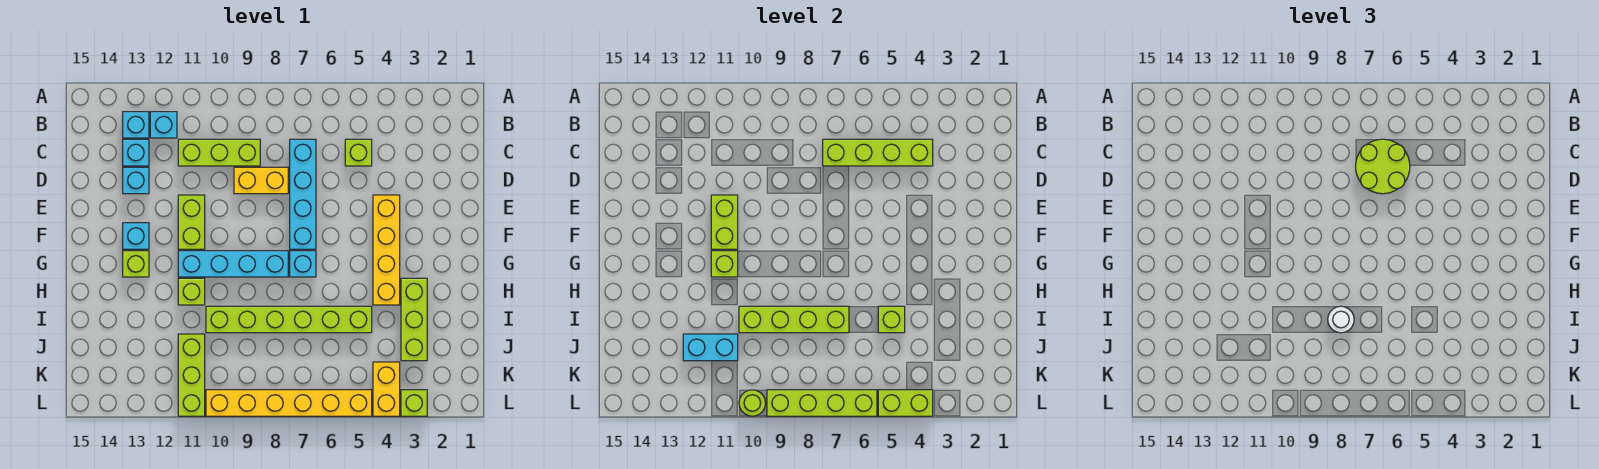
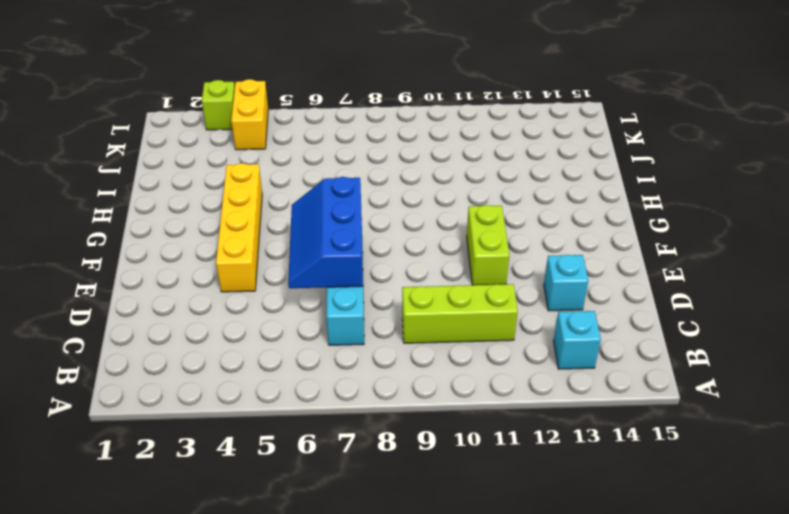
blue 2x3 slope [288,177,363,288] -> none
none -> cyan 1x1 brick [150,112,177,138]
none -> lime 1x1 brick [345,139,372,166]
none -> cyan 1x1 brick [123,139,149,166]
none -> yellow 1x2 brick [234,167,288,194]

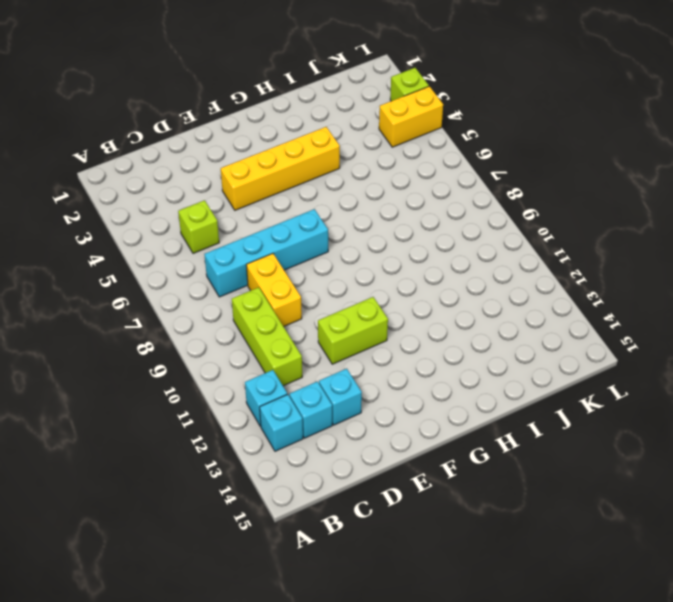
none -> cyan 1x1 brick [123,223,149,249]
none -> cyan 1x1 brick [290,251,316,277]
none -> cyan 1x4 brick [178,251,288,277]
none -> lime 1x1 brick [123,251,149,277]

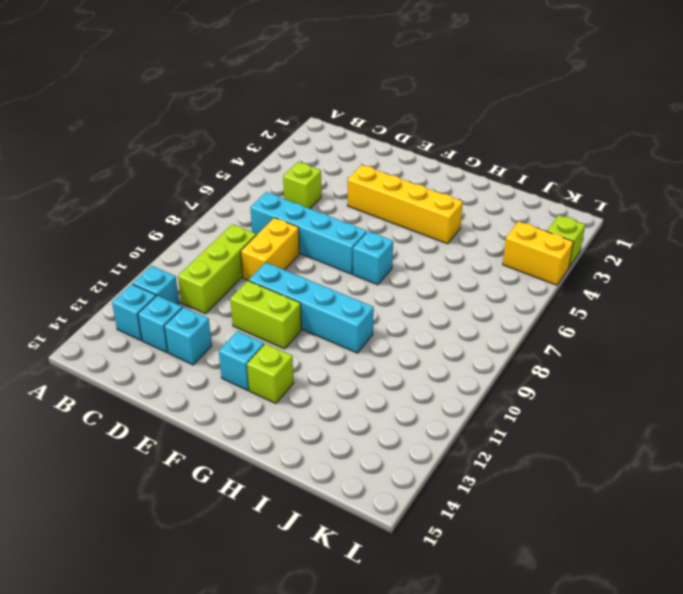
cyan 1x4 brick [248,263,374,353] -> cyan 1x4 brick turned to [178,251,288,277]
none -> lime 1x3 brick [401,278,427,361]
none -> lime 1x1 brick [178,278,205,305]
none -> lime 1x6 brick [206,306,372,333]
none -> lime 1x3 brick [178,334,205,416]

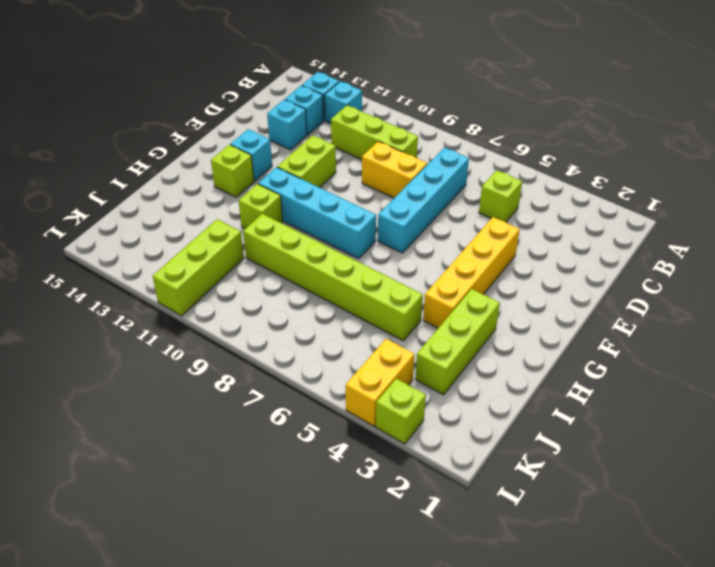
none -> cyan 1x1 brick [290,251,316,277]
none -> yellow 1x6 brick [206,390,372,416]
none -> lime 1x4 brick [823,139,933,166]
none -> lime 1x2 brick [711,195,738,249]

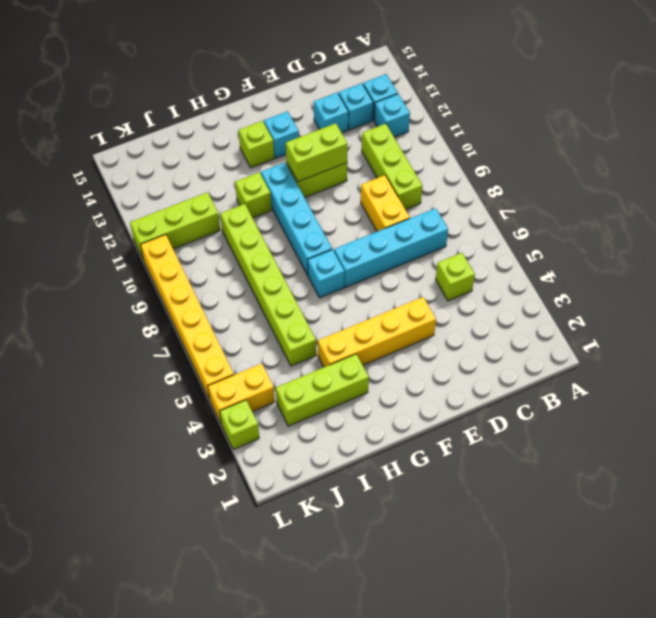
none -> lime 1x4 brick [823,139,933,166]
none -> lime 1x1 brick [711,251,738,277]
none -> lime 1x1 brick [878,306,905,333]
none -> lime 1x4 brick [739,306,849,333]

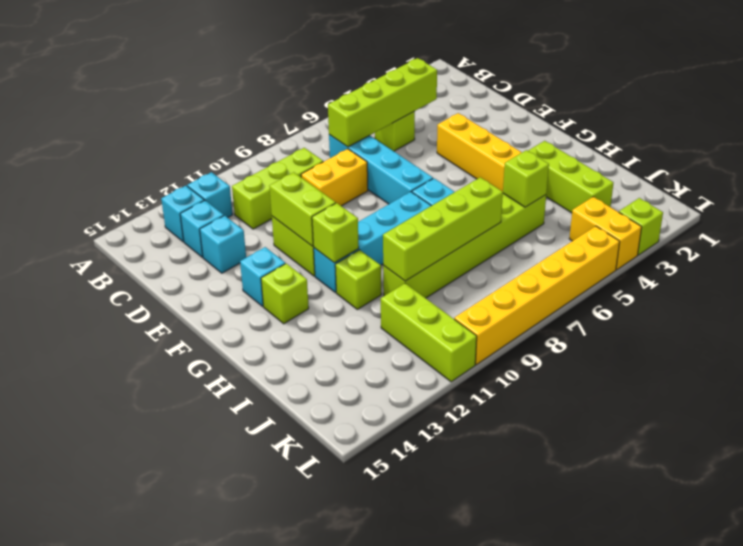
none -> cyan 1x2 brick [683,334,738,361]
none -> lime 1x2 brick [878,390,933,416]
none -> lime 1x4 brick [767,390,877,416]
none -> lime 1x1 round brick [739,390,766,416]

